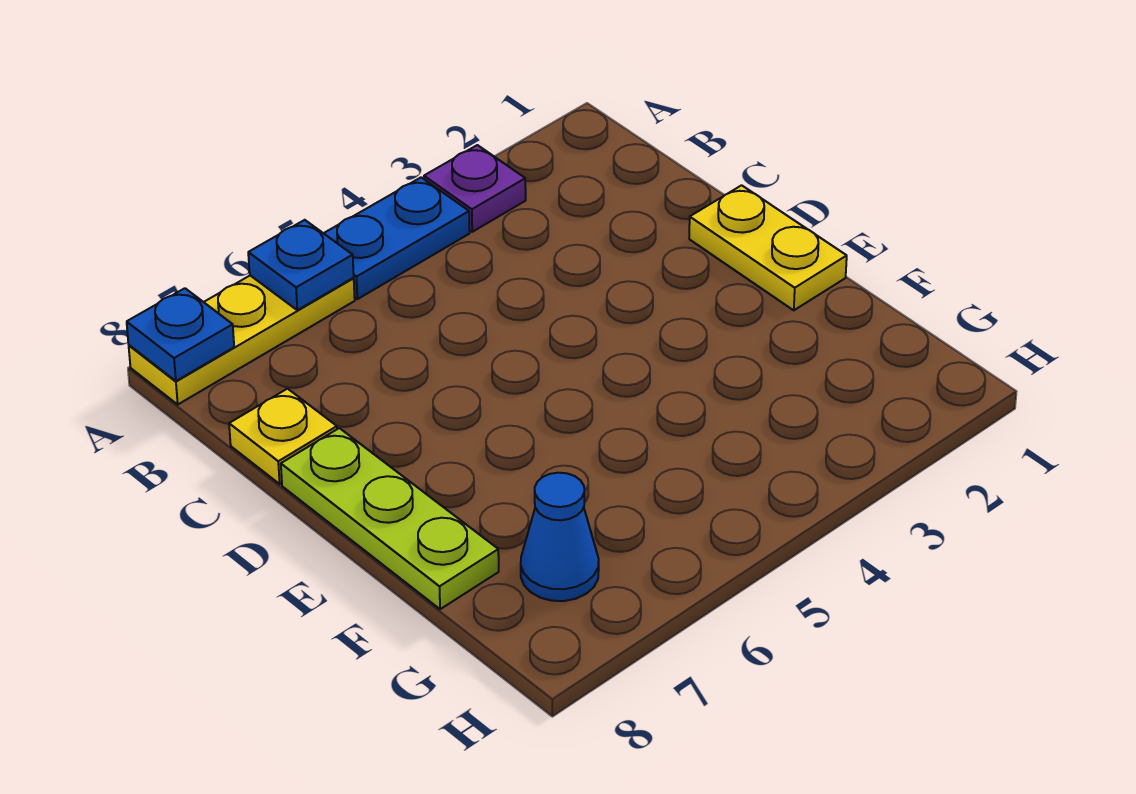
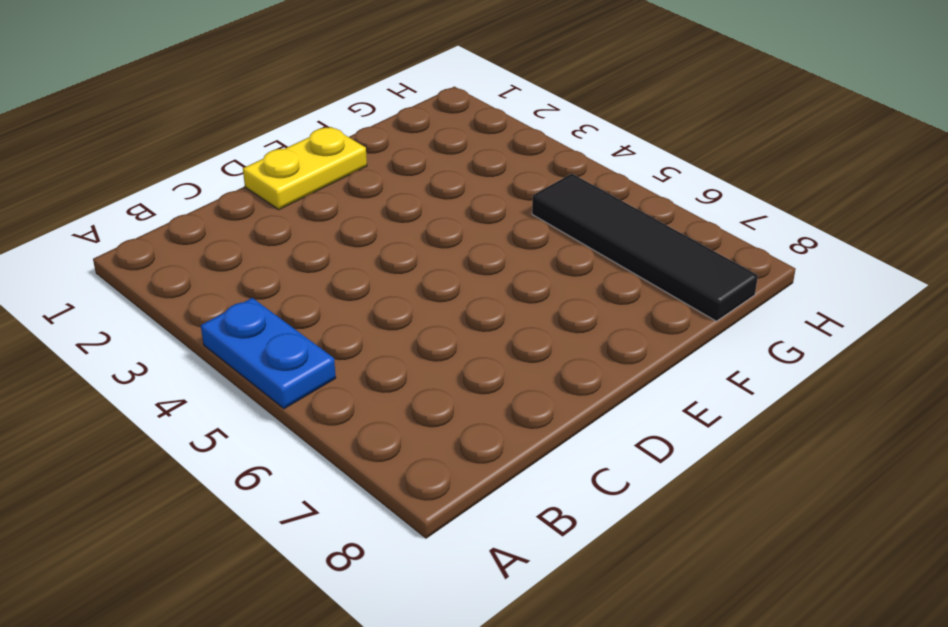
black 1x4 tile [532,174,758,321] -> blue 1x1 cone [521,473,599,601]
none -> purple 1x1 plate [424,145,526,232]
none -> yellow 1x3 plate [129,276,355,404]

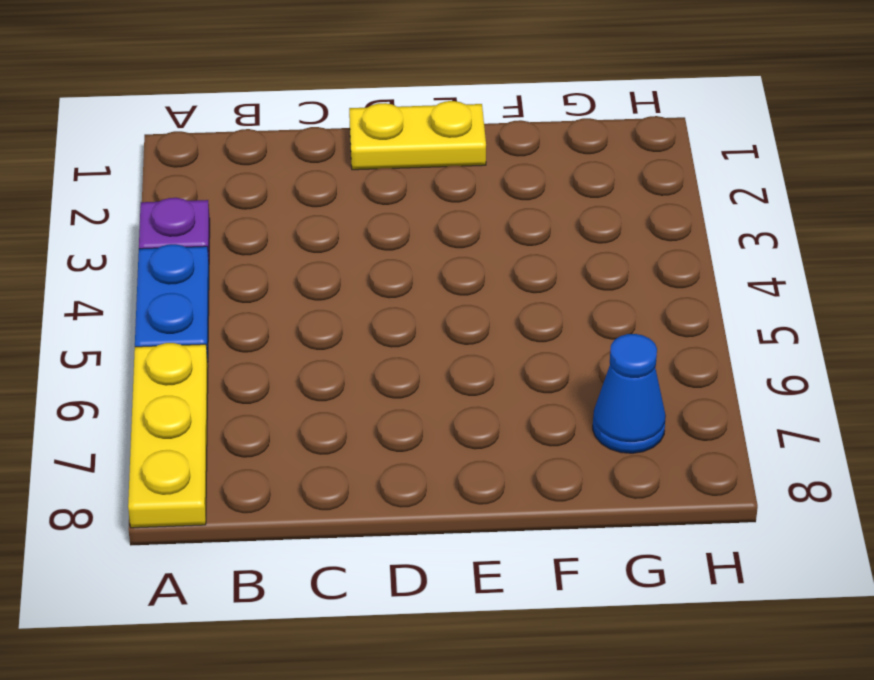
none -> yellow 1x1 plate [229,389,337,484]
none -> lime 1x3 plate [281,428,499,609]

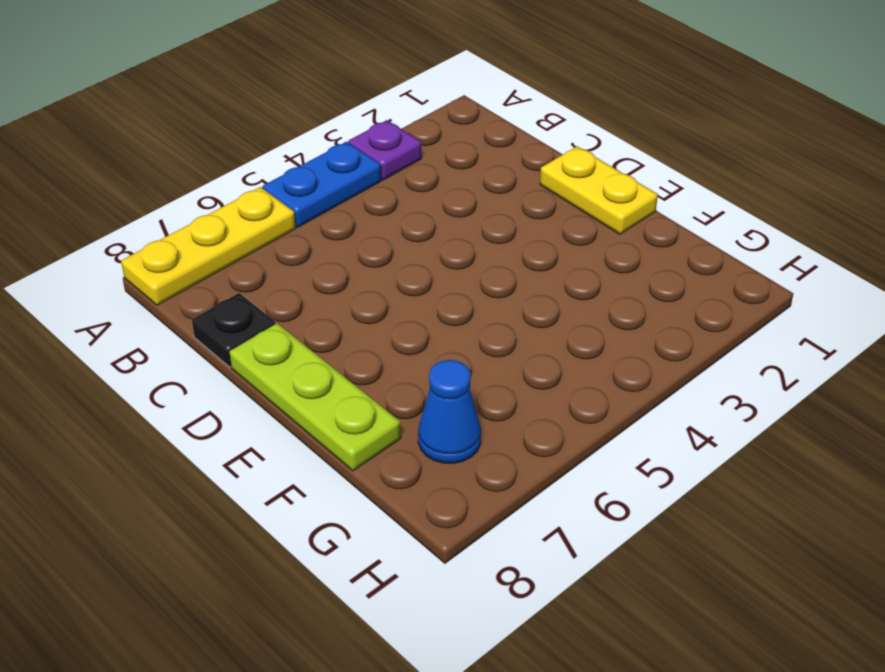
black 1x1 plate [192,293,275,367] -> yellow 1x1 plate [229,389,337,484]
none -> blue 1x1 plate [248,220,354,310]
none -> blue 1x1 plate [127,288,234,381]

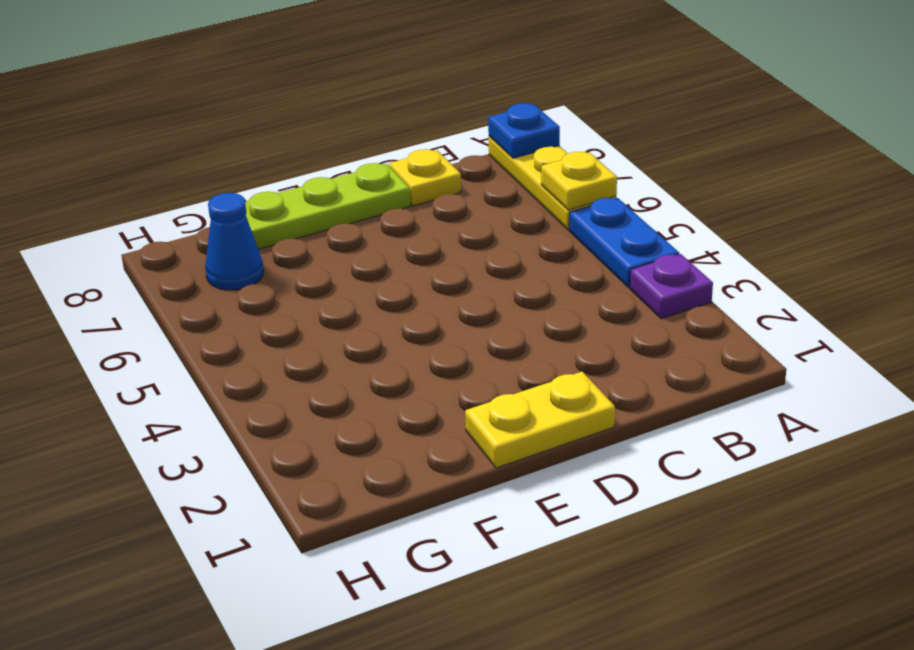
yellow 1x1 plate [541,152,617,210] -> blue 1x1 plate [248,220,354,310]

